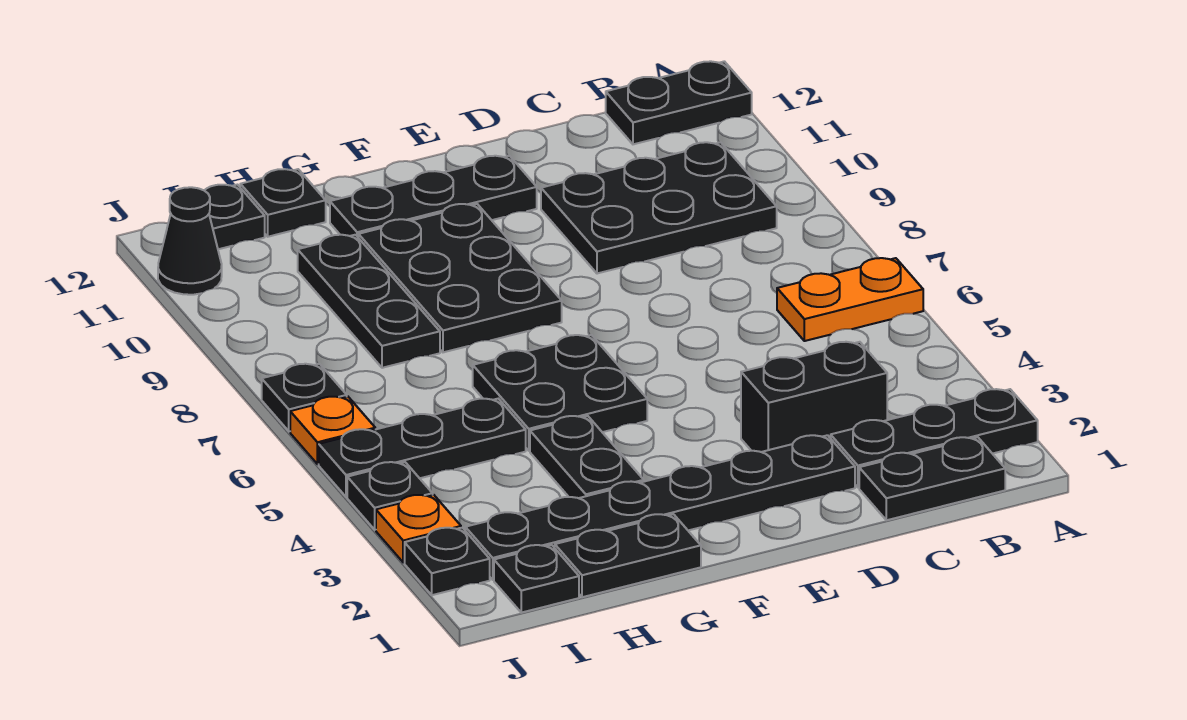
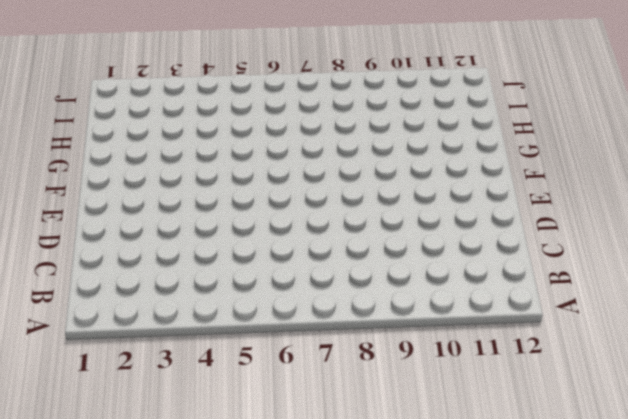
none -> black 1x3 plate [831,389,1038,487]
none -> orange 1x2 plate [777,258,923,341]
none -> black 1x2 plate [606,61,752,144]

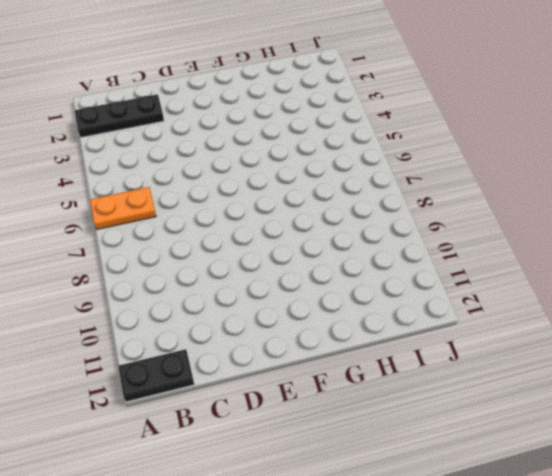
none -> black 1x2 plate [859,437,1005,520]
none -> black 2x3 plate [541,142,777,274]
none -> black 1x2 brick [741,342,887,452]

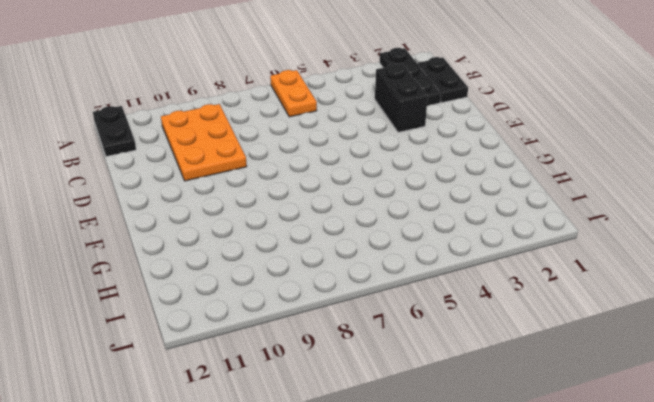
orange 2x3 plate [161,104,247,181] -> black 2x3 plate [541,142,777,274]
none -> black 1x6 plate [465,435,855,580]
none -> black 1x3 plate [330,156,537,237]
none -> black 2x2 plate [473,335,647,451]

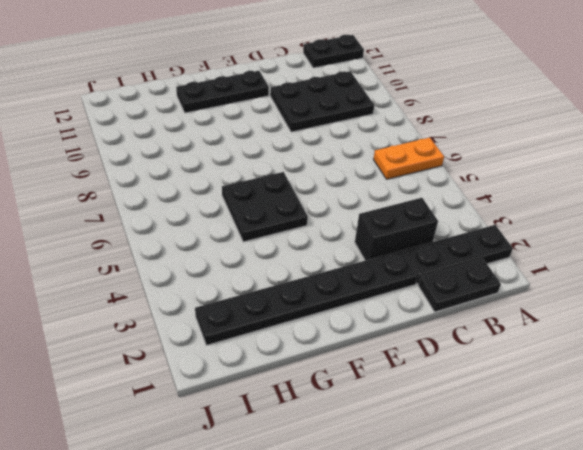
none -> black 2x3 plate [358,204,562,352]
none -> black 1x2 plate [555,514,701,597]
none -> black 1x2 plate [530,416,644,498]

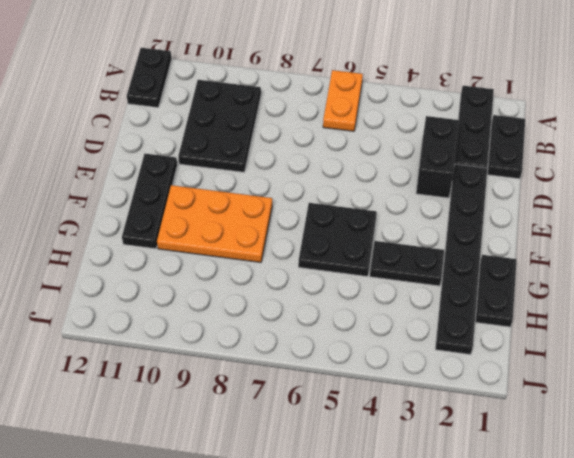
orange 2x3 plate [157,185,272,262] -> black 2x3 plate [358,204,562,352]
none -> black 1x3 plate [319,399,526,497]
none -> black 1x3 plate [298,235,440,368]
none -> black 1x1 plate [240,169,326,237]

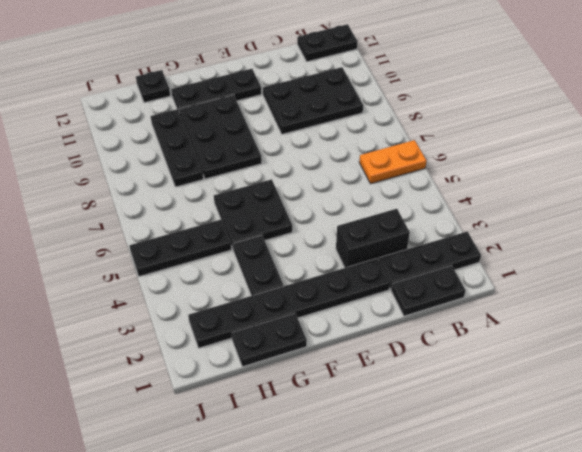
none -> black 1x1 plate [494,545,579,613]
none -> black 1x1 plate [204,185,265,249]
none -> black 1x1 plate [405,528,490,595]

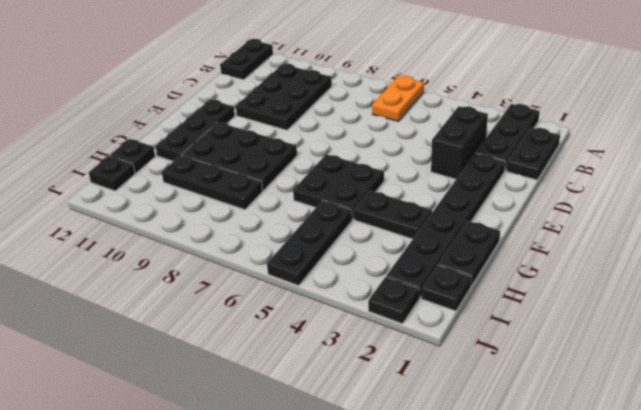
none -> orange 1x1 plate [376,495,461,563]
none -> black 1x1 plate [347,462,433,530]
none -> orange 1x1 plate [290,397,375,464]

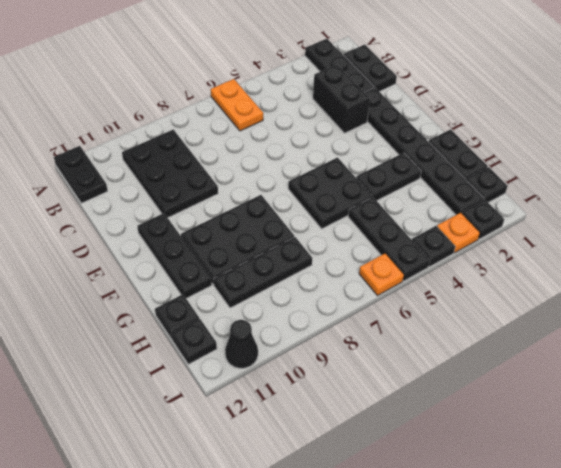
none -> black 1x1 plate [262,364,347,431]

